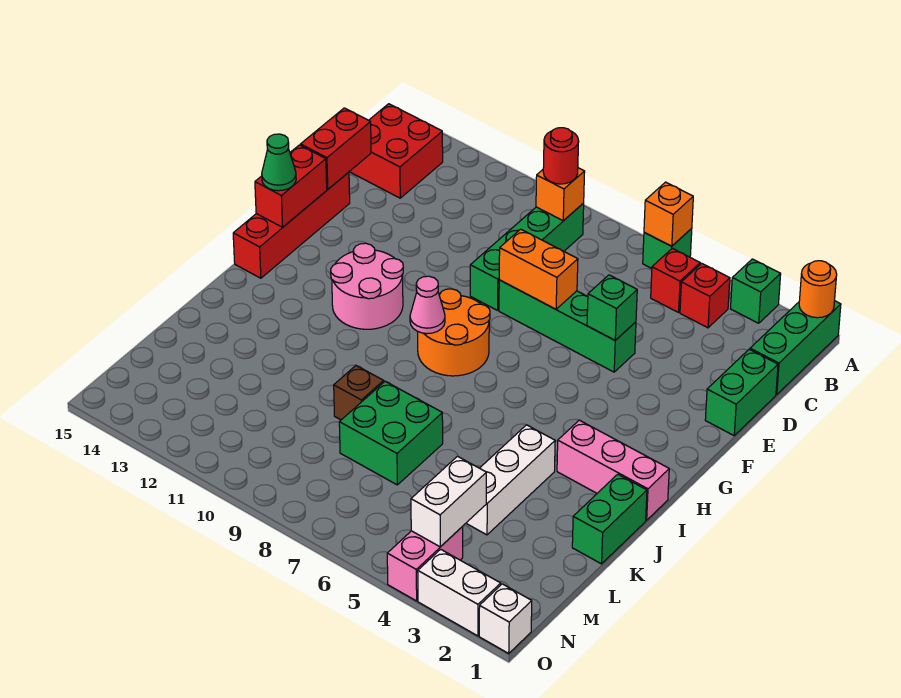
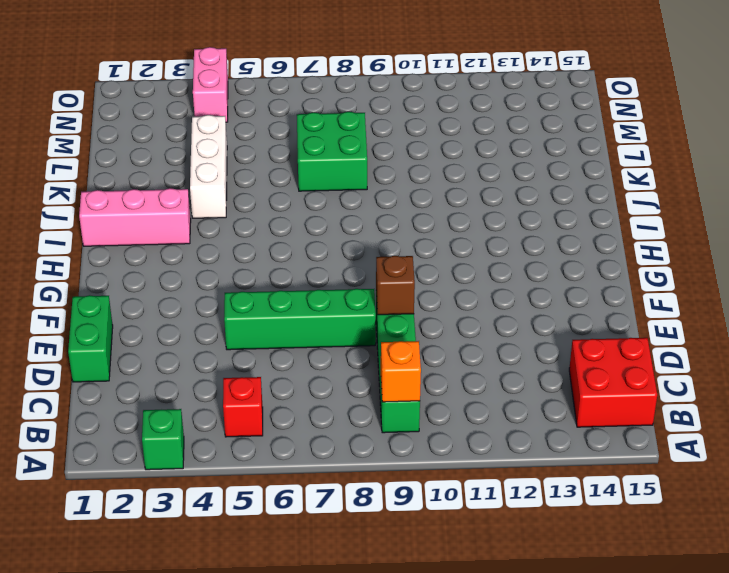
brown 1x1 brick [376,256,415,315] -> brown 1x1 brick moved to [334,366,384,420]
none -> green 1x3 brick [750,301,841,395]
none -> green 1x1 brick [643,229,692,268]
none -> red 1x1 brick [680,263,730,328]
none -> red 1x4 brick [233,172,350,278]

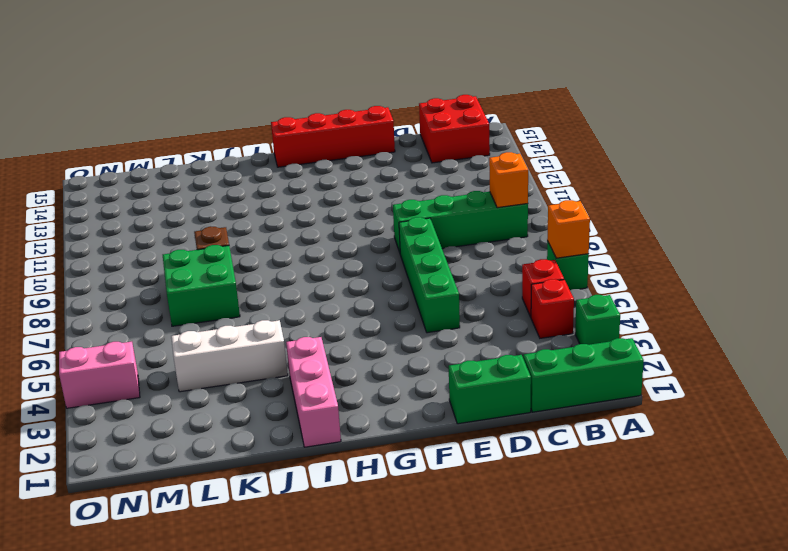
none -> orange 2x2 round brick [418,289,490,376]
none -> pink 2x2 round brick [331,243,403,329]
none -> green 1x2 brick [572,474,647,564]
none -> white 1x1 brick [479,584,532,653]

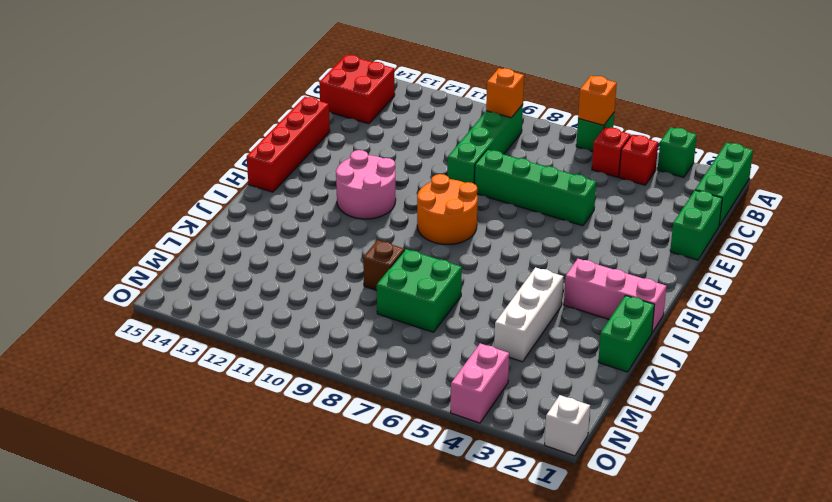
none -> white 1x2 brick [418,549,501,636]
none -> orange 1x1 round brick [799,261,837,318]
none -> red 1x2 brick [301,108,371,189]
none -> green 1x1 brick [587,275,637,340]

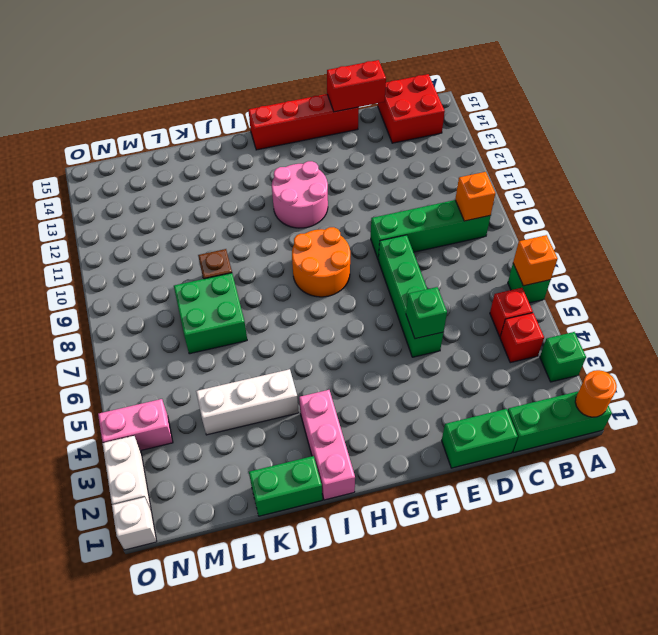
none -> orange 1x2 brick [499,229,578,309]
none -> red 1x2 brick [255,145,327,227]
none -> pink 1x1 cone [410,276,445,334]
none -> white 1x2 brick [411,456,486,547]

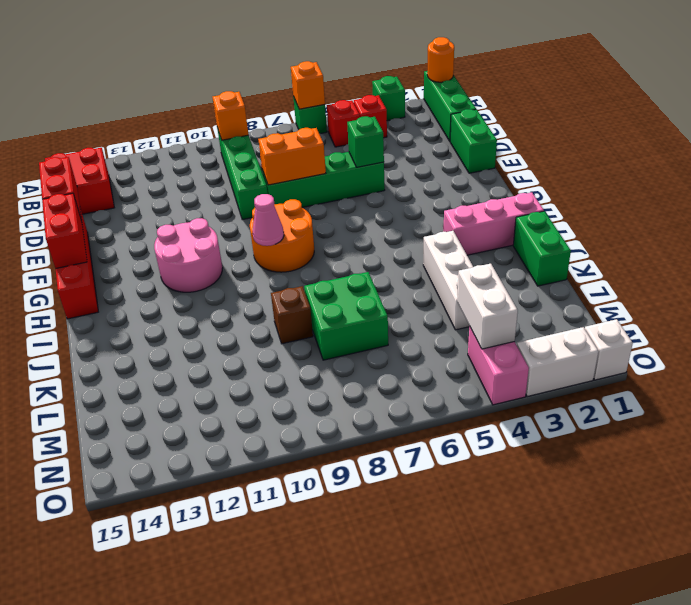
none -> red 1x1 round brick [543,128,579,184]
none -> green 1x1 cone [262,134,296,191]

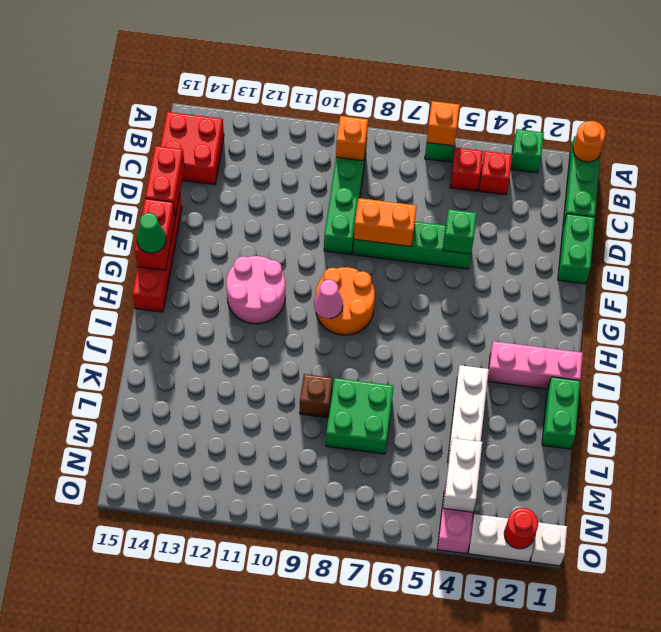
red 1x1 round brick [504,508,538,549] -> red 1x1 round brick moved to [543,128,579,184]

